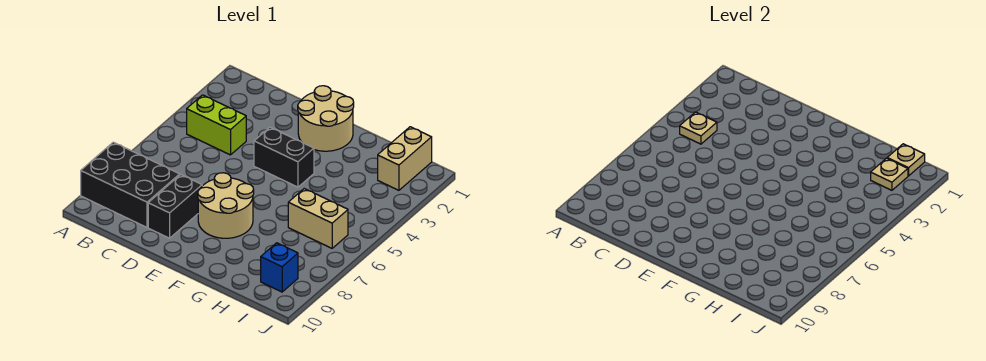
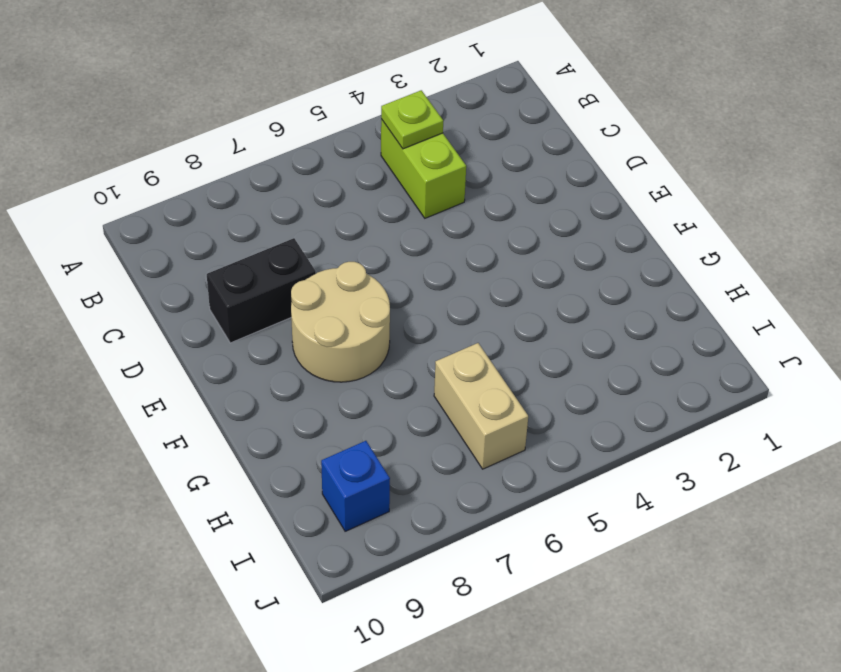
lime 1x1 plate [381,90,443,149] -> tan 1x1 plate [680,112,717,144]
none -> black 2x3 brick [81,142,180,227]
none -> tan 2x2 round brick [298,86,354,151]
none -> black 1x2 brick [254,127,314,187]

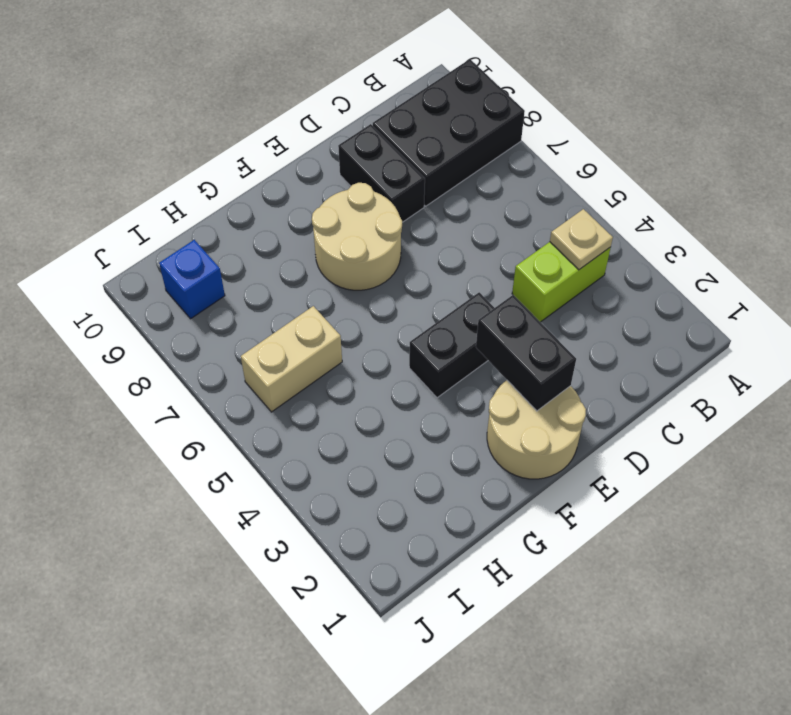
black 1x2 brick [476,295,576,411] -> none
none -> tan 1x2 brick [378,127,432,190]
none -> tan 1x1 plate [887,144,925,176]
none -> tan 1x1 plate [871,158,908,190]

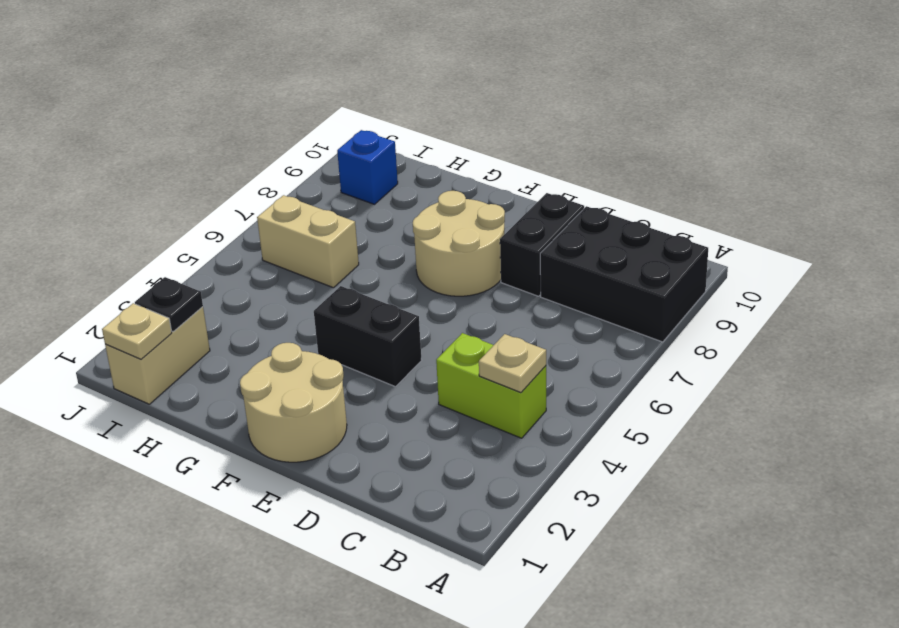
black 1x1 plate [135,277,203,331] -> tan 1x1 plate [871,158,908,190]

